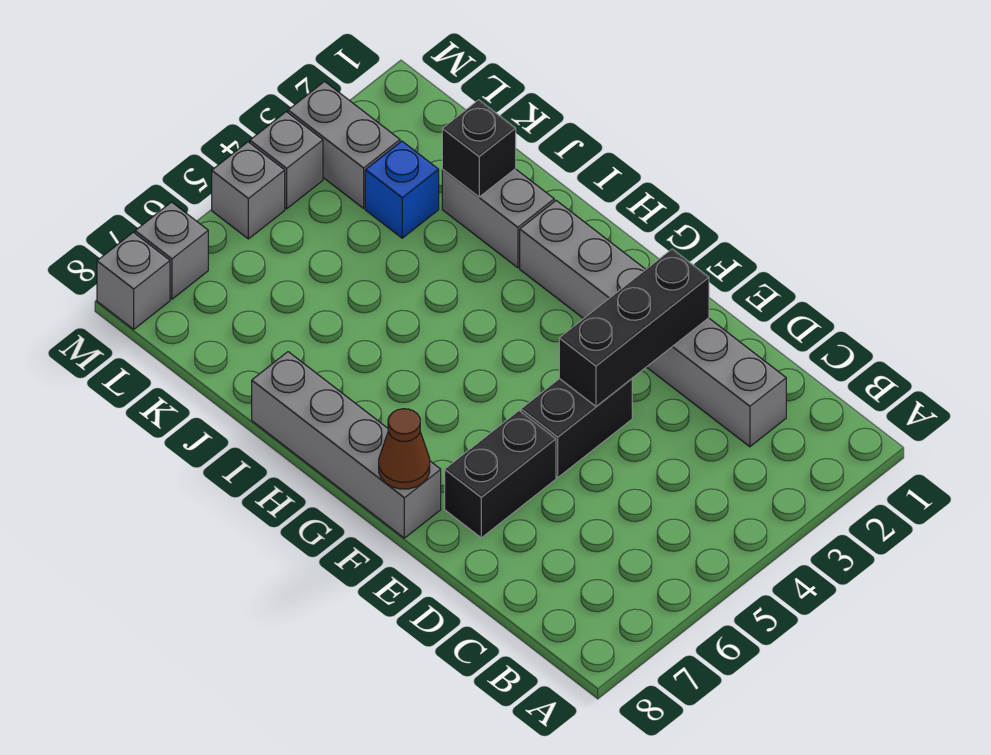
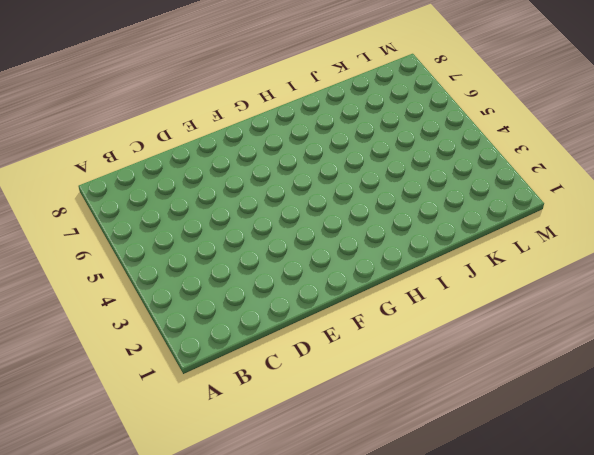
none -> grey 1x6 brick [520,201,786,447]
none -> black 1x2 brick [521,379,632,477]
none -> black 1x2 brick [445,411,556,538]

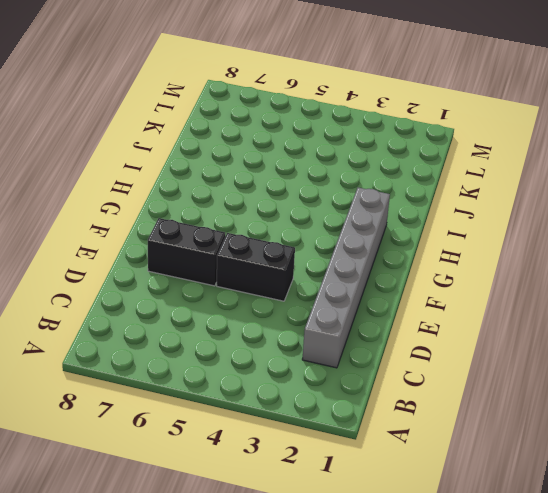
none -> grey 1x4 brick [252,352,441,538]
none -> grey 1x2 brick [442,169,554,268]
none -> blue 1x1 brick [365,141,439,238]

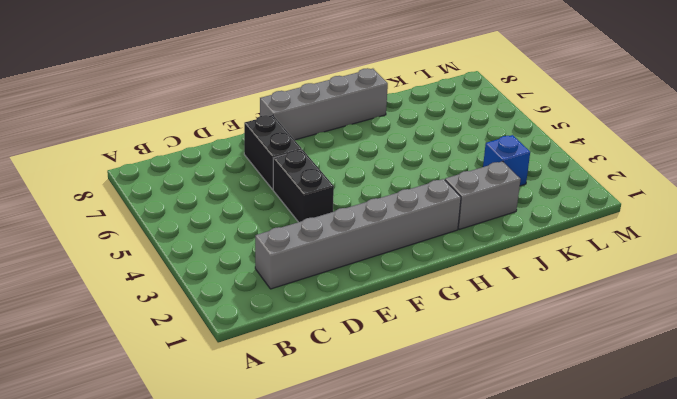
none -> grey 1x2 brick [288,82,400,208]
none -> grey 1x1 brick [250,112,323,209]
none -> grey 1x1 brick [212,142,285,239]

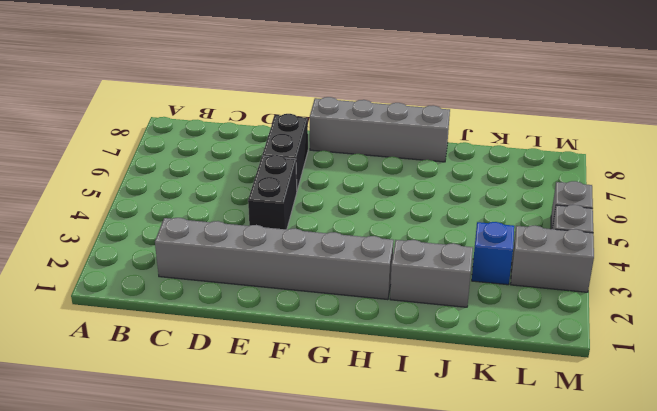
none -> grey 1x1 brick [135,202,208,299]
none -> grey 1x1 brick [97,232,170,329]
none -> black 1x3 brick [559,249,709,406]

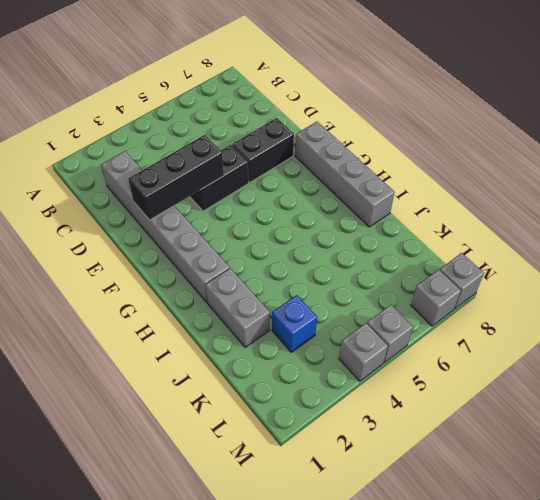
none -> grey 1x2 brick [288,82,400,208]
none -> brown 1x1 cone [379,409,430,489]
none -> black 1x1 brick [442,100,516,197]

